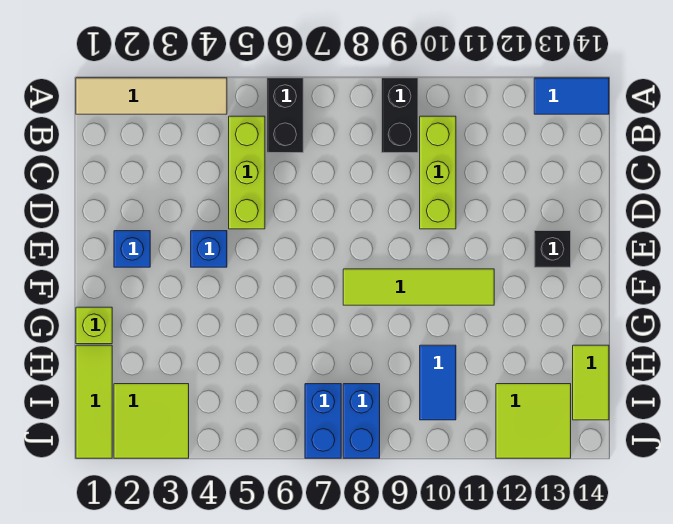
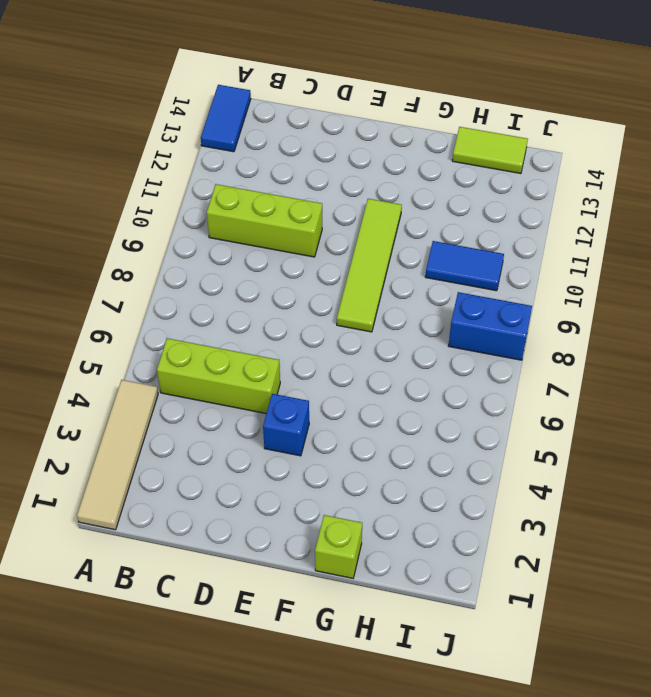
none -> black 1x2 brick [267,78,303,153]
none -> black 1x2 brick [382,78,418,153]
none -> blue 1x1 brick [114,231,150,267]

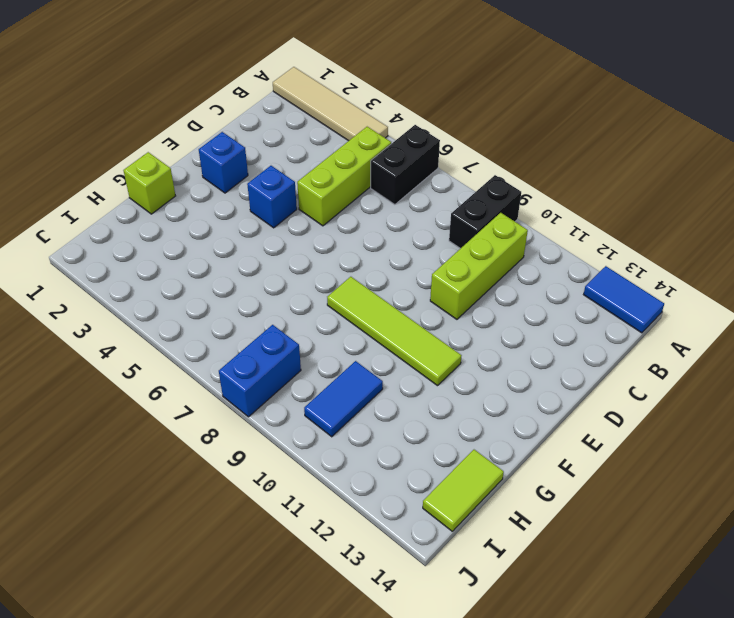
none -> black 1x1 brick [534,231,571,267]
none -> lime 1x3 tile [76,345,112,458]
none -> lime 2x2 tile [114,384,189,458]

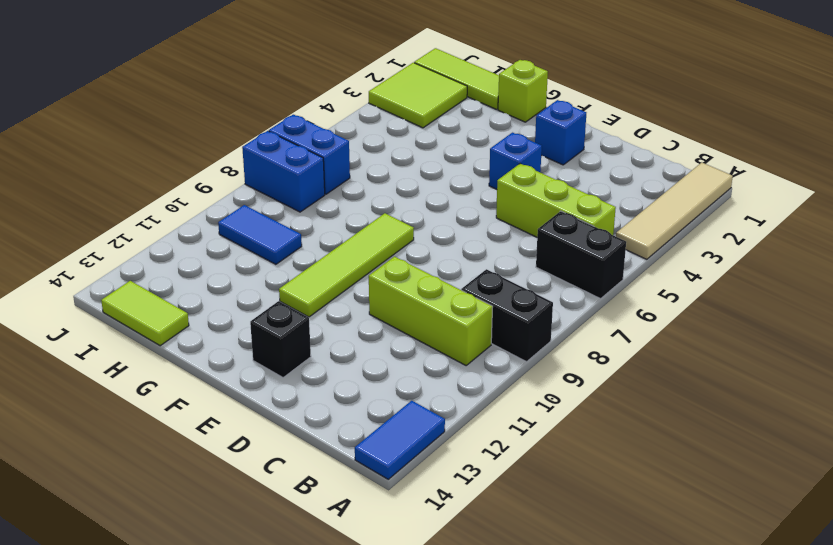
none -> lime 2x2 tile [496,384,571,458]

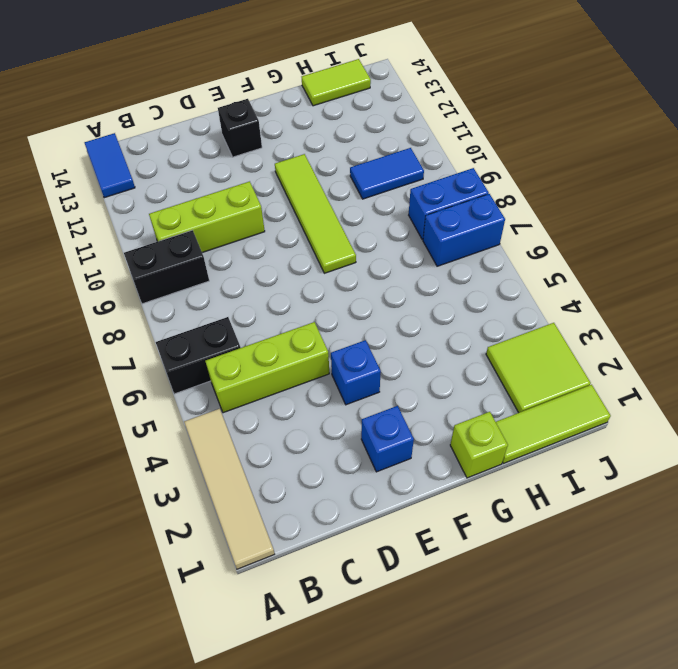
none -> lime 2x2 tile [496,384,571,458]

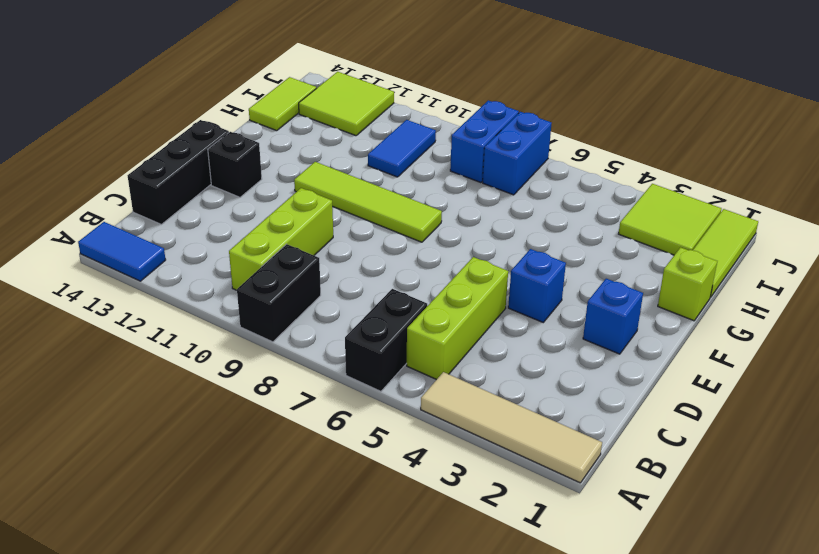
black 1x3 brick [127,120,229,224] -> none

